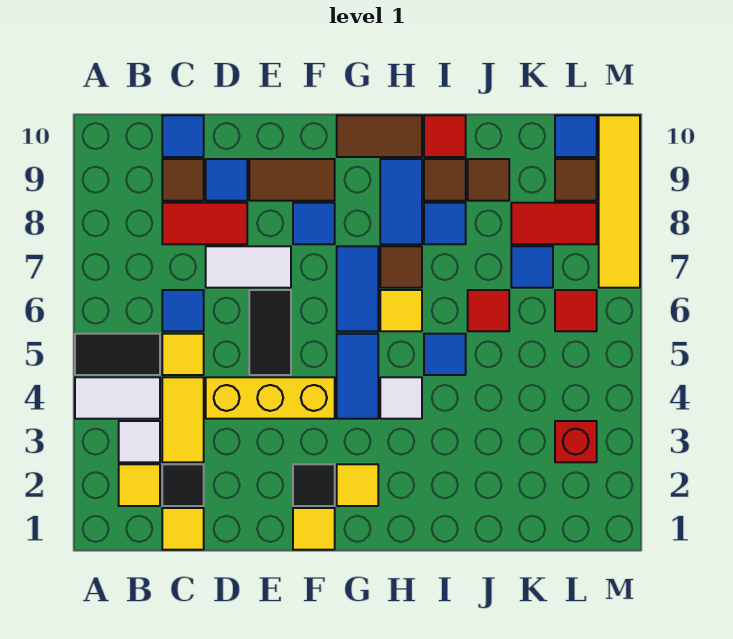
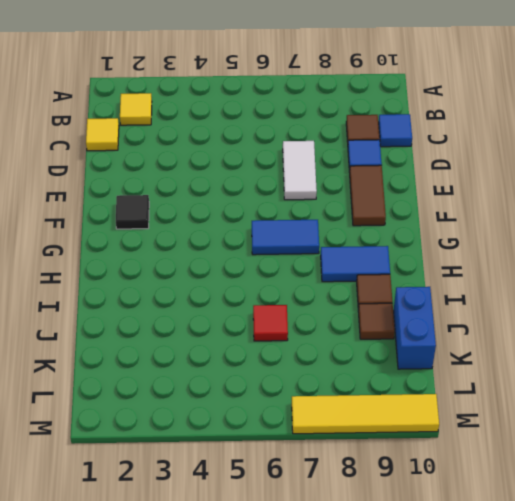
blue 1x2 brick [393,287,436,369] -> none
none -> white 1x2 tile [75,377,160,419]
none -> black 1x2 tile [75,334,160,375]
none -> white 1x1 tile [119,421,160,462]
none -> black 1x1 tile [162,464,204,506]

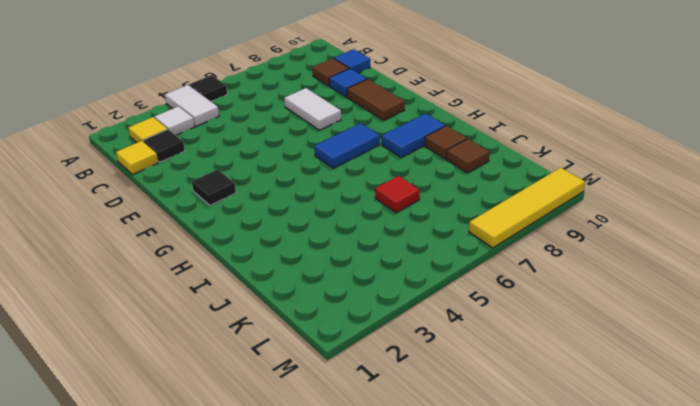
black 1x1 tile [189,75,227,101] -> black 1x2 tile [75,334,160,375]
none -> yellow 1x2 tile [162,377,204,462]
none -> yellow 1x1 tile [162,334,204,375]
none -> blue 1x1 tile [162,290,204,331]
none -> red 1x2 tile [162,203,247,244]

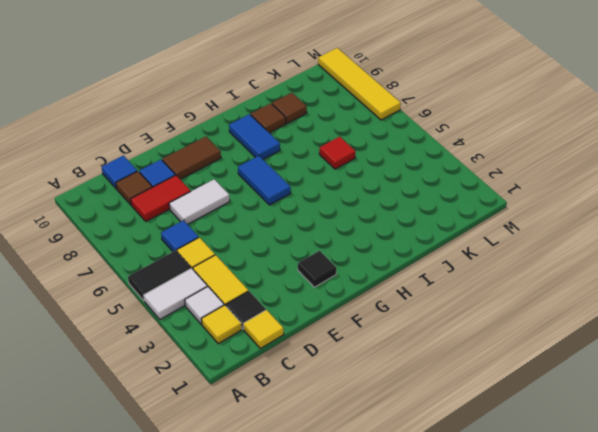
none -> yellow 1x3 brick [206,377,335,419]
none -> black 1x2 tile [249,290,291,375]
none -> yellow 1x1 tile [293,508,335,550]
none -> blue 1x1 tile [293,203,335,244]

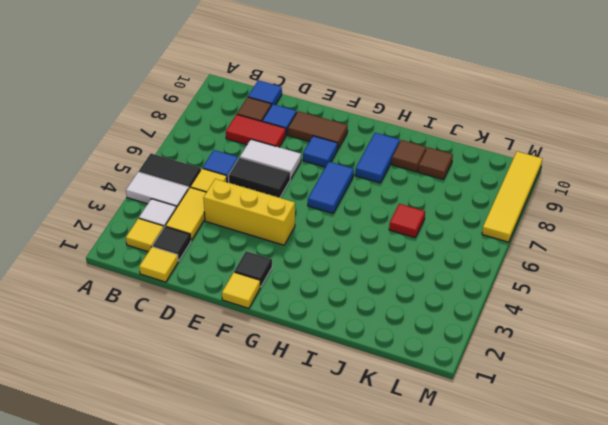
black 1x2 tile [228,157,290,198] -> black 1x2 tile turned to [249,290,291,375]
none -> yellow 1x1 tile [337,464,378,506]
none -> blue 1x2 tile [337,334,378,419]
none -> brown 1x2 tile [337,115,422,157]
none -> white 1x1 tile [380,377,422,419]

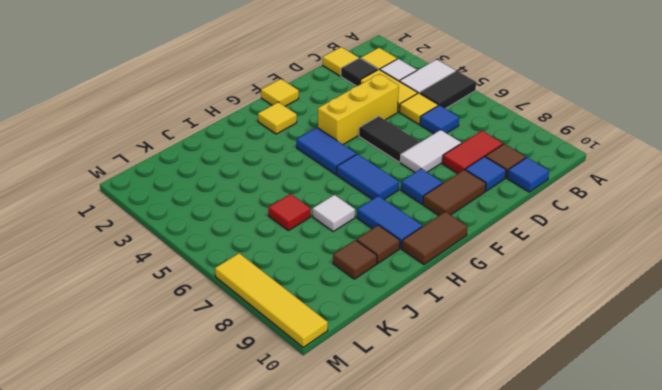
white 1x1 tile [313,195,355,231] -> white 1x1 tile moved to [380,377,422,419]
none -> black 1x1 tile [293,464,335,506]
none -> yellow 1x1 tile [380,290,422,331]
none -> brown 1x1 tile [380,246,422,288]
none -> blue 1x1 tile [424,334,466,375]

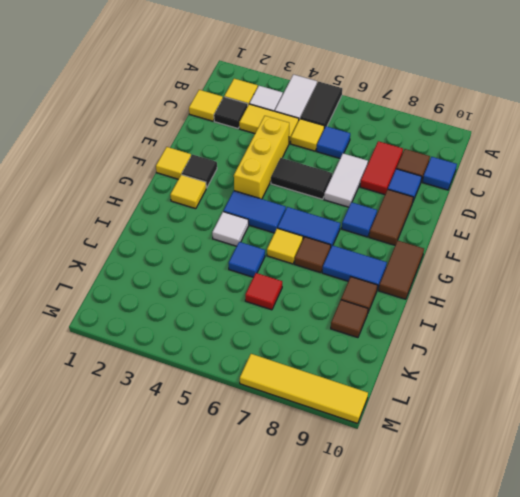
none -> blue 1x1 tile [424,203,466,244]
none -> red 1x1 tile [424,115,466,157]
none -> blue 1x1 tile [511,246,553,288]
none -> red 1x2 tile [511,203,597,244]

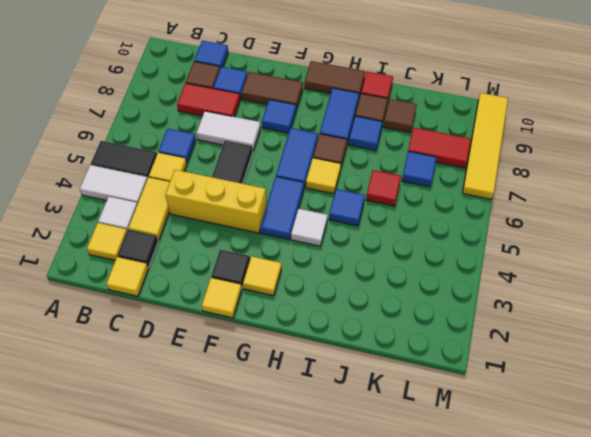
none -> red 1x1 brick [555,421,597,462]
none -> red 1x1 tile [555,290,597,331]
none -> brown 1x1 tile [555,159,597,201]
none -> blue 1x1 tile [555,115,597,157]

